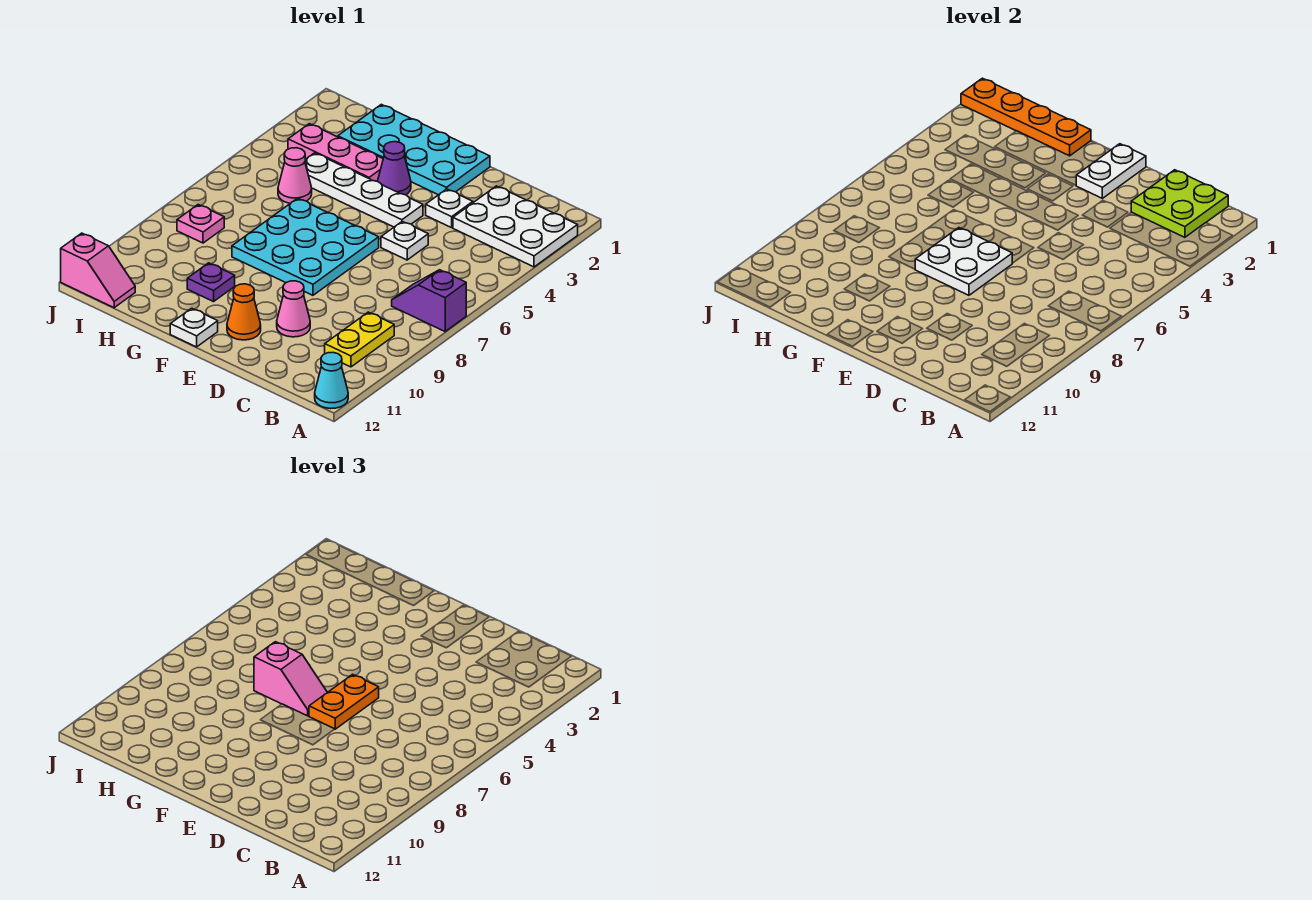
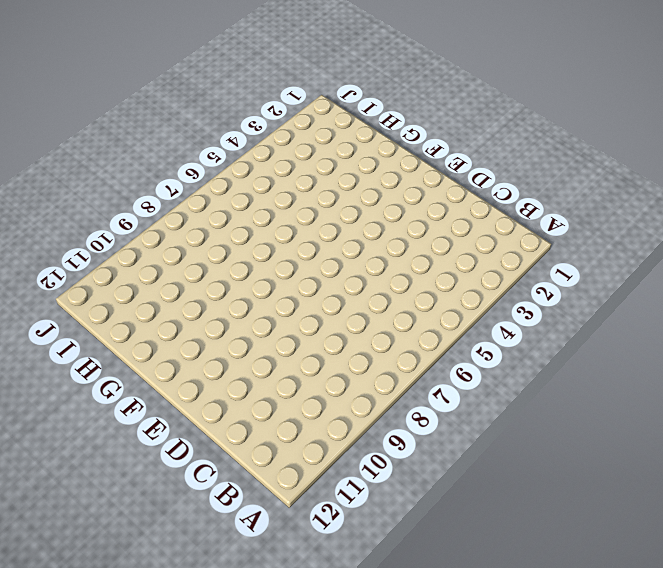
none -> white 2x3 plate [453,186,578,267]
none -> purple 1x2 slope [392,270,466,331]
none -> cyan 1x1 cone [315,353,348,409]

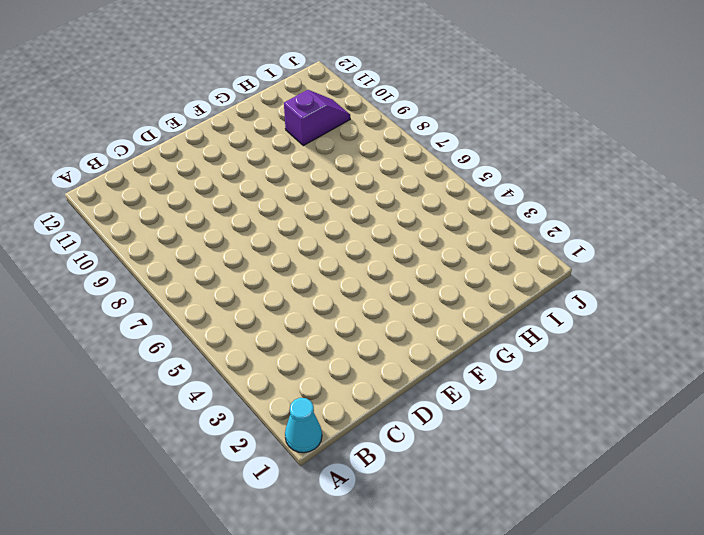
cyan 1x1 cone [285,398,322,453] -> cyan 1x1 cone moved to [315,353,348,409]
purple 1x2 slope [284,90,350,146] -> purple 1x2 slope moved to [392,270,466,331]
none -> white 2x3 plate [453,186,578,267]
none -> yellow 1x2 plate [325,312,394,367]
none -> white 1x1 plate [426,189,473,228]

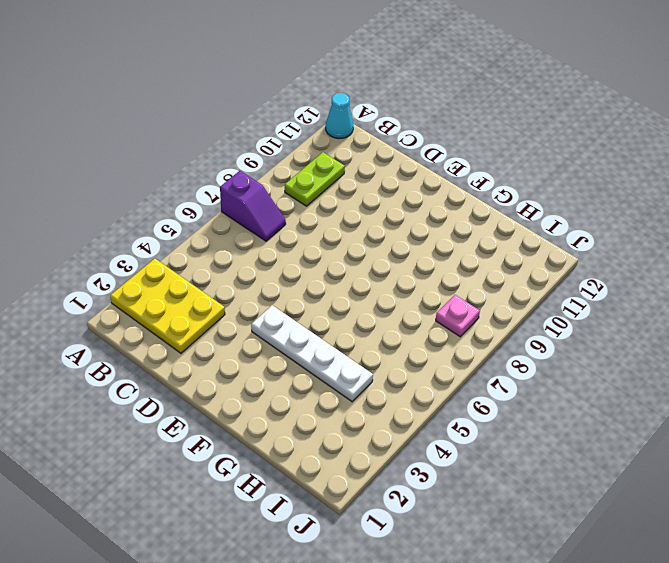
yellow 2x3 plate [110,259,225,353] -> white 2x3 plate [453,186,578,267]
lime 1x2 plate [285,152,345,206] -> yellow 1x2 plate [325,312,394,367]
none -> white 1x1 plate [426,189,473,228]
none -> white 1x1 plate [381,221,428,260]
none -> pink 1x1 cone [277,281,310,337]

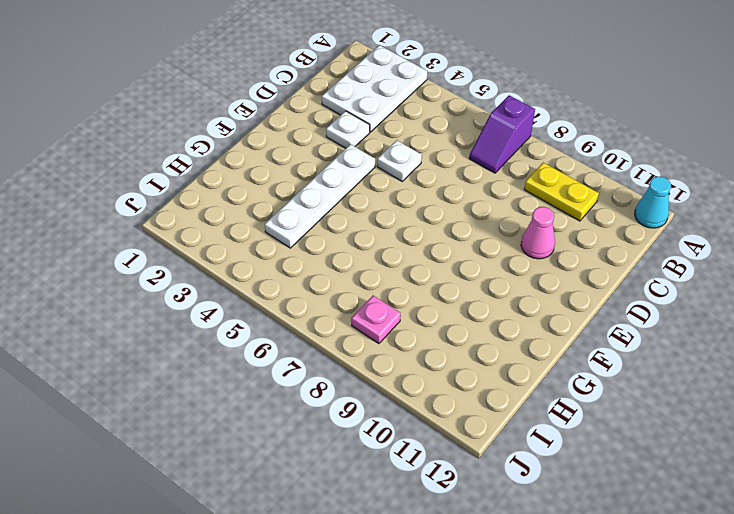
none -> cyan 2x4 plate [338,104,490,195]
none -> cyan 3x3 plate [232,198,379,295]
none -> orange 1x1 cone [227,284,261,340]

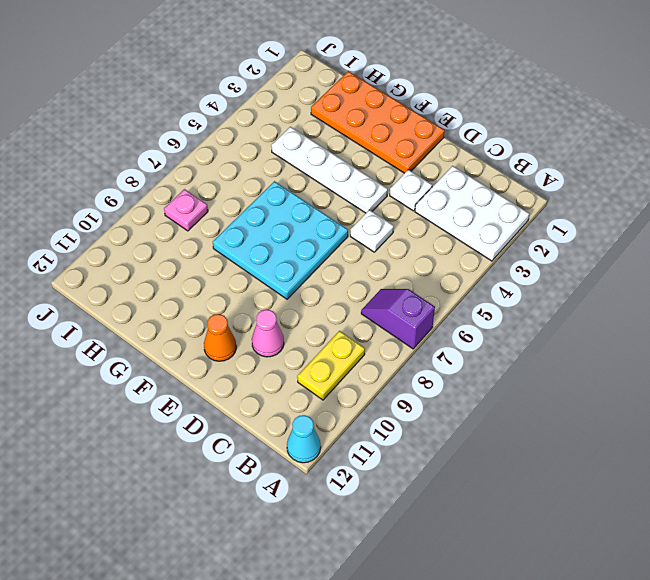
orange 2x4 plate [311,71,445,173] -> cyan 2x4 plate [338,104,490,195]
none -> purple 1x1 cone [377,142,411,195]
none -> white 1x1 plate [170,308,218,347]
none -> pink 1x3 plate [288,124,383,181]

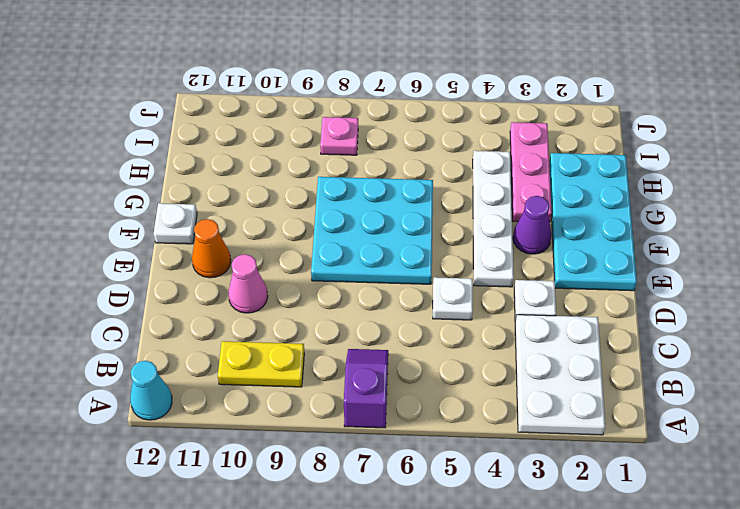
none -> purple 1x1 plate [187,263,235,302]
none -> pink 1x1 cone [278,148,312,203]
none -> pink 1x2 slope [61,233,135,308]

